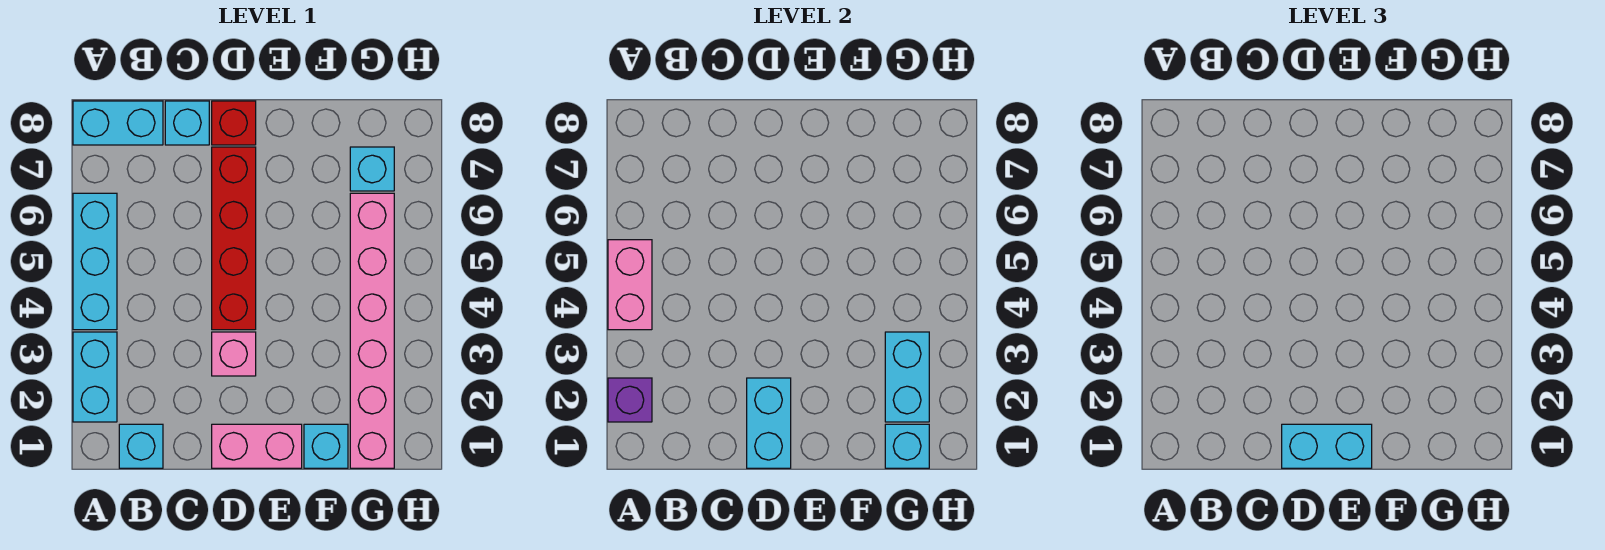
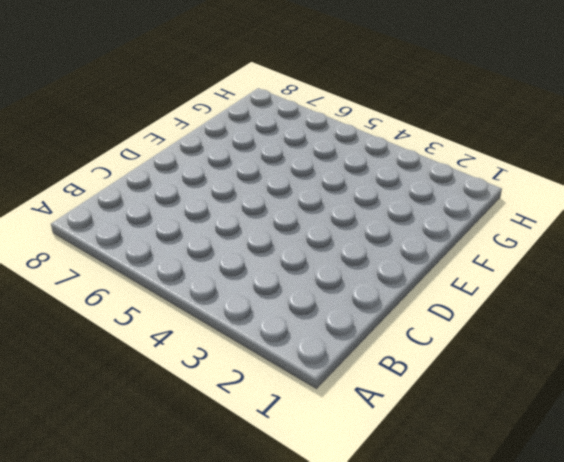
none -> cyan 1x2 brick [73,332,117,422]
none -> cyan 1x3 brick [73,193,117,330]
none -> cyan 1x2 brick [73,101,163,145]

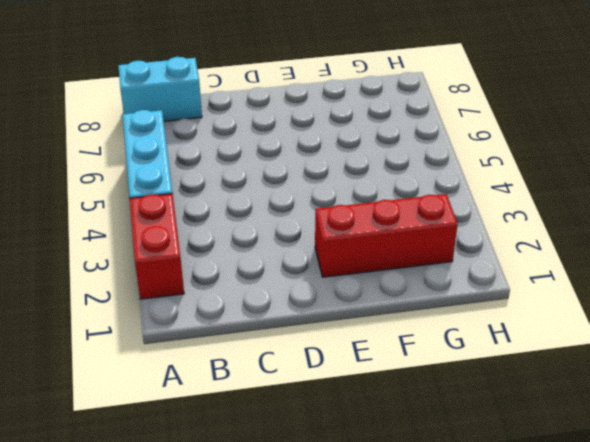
red 1x2 brick [130,194,184,299] -> cyan 1x2 brick [73,332,117,422]
red 1x3 brick [315,194,458,277] -> pink 1x6 brick [350,193,394,468]
none -> cyan 1x1 brick [119,424,163,468]
none -> cyan 1x1 brick [165,101,209,145]
none -> pink 1x2 brick [212,424,302,468]

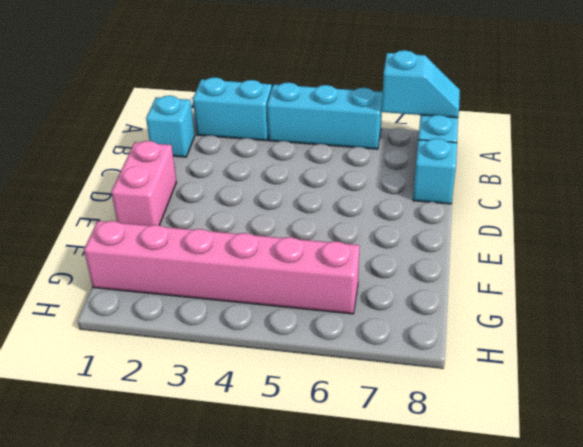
cyan 1x2 slope [382,50,460,118] -> none
none -> pink 1x1 brick [212,332,256,376]
none -> red 1x4 brick [212,147,256,330]
none -> red 1x1 brick [212,101,256,145]

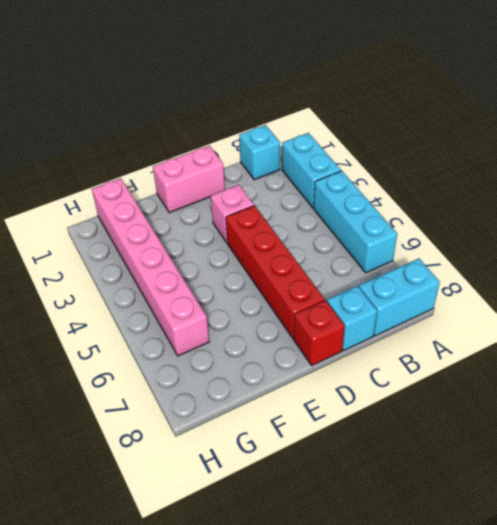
none -> cyan 1x1 brick [304,424,348,468]
none -> cyan 1x1 brick [350,147,394,191]
none -> purple 1x1 brick [608,378,652,422]

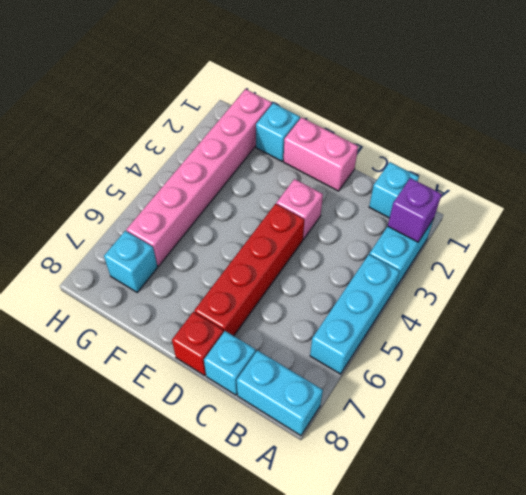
none -> pink 1x2 brick [608,240,652,330]
none -> cyan 1x2 brick [747,378,791,468]
none -> cyan 1x1 brick [885,424,929,468]

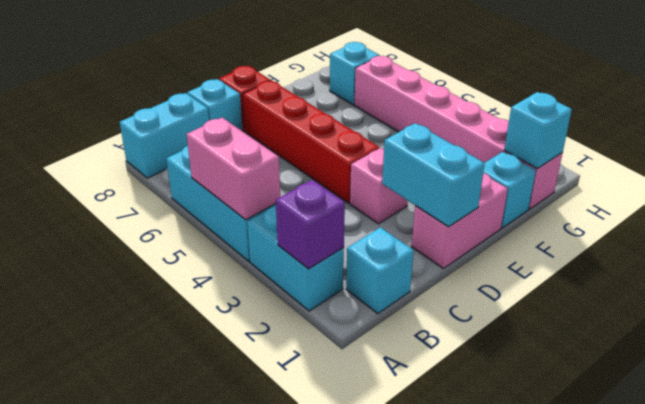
none -> cyan 1x2 brick [885,332,929,422]
none -> cyan 1x2 brick [1282,424,1372,468]

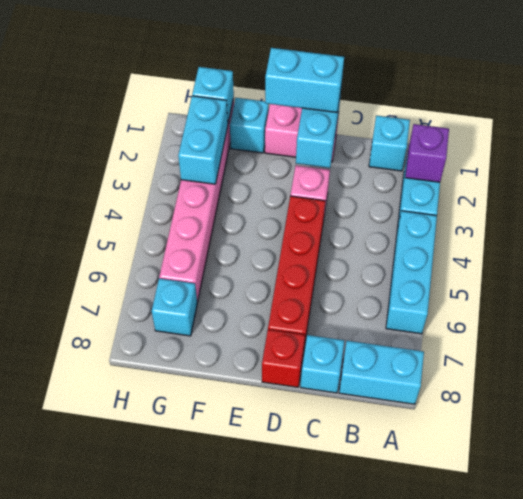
none -> pink 1x2 brick [608,240,652,330]

